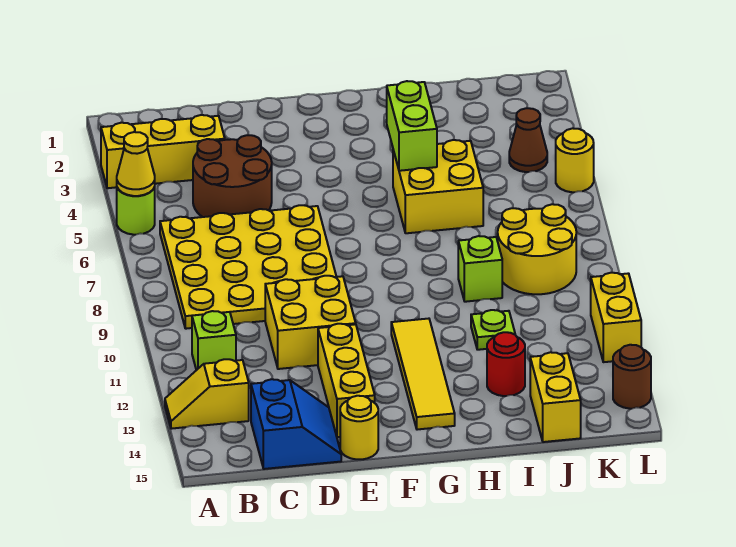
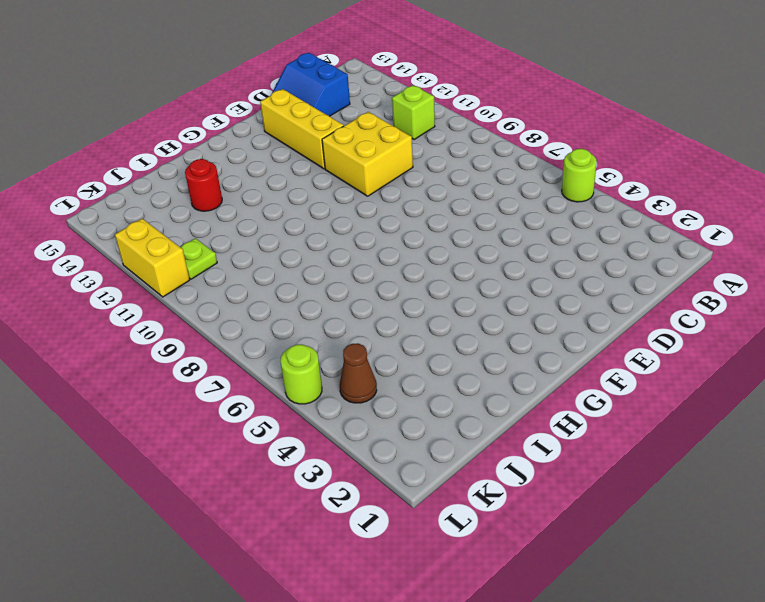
lime 1x1 plate [181,238,217,279] -> lime 1x1 plate moved to [471,310,515,350]
lime 1x1 round brick [280,345,322,404] -> yellow 1x1 round brick [556,128,594,192]
none -> yellow 1x3 brick [101,115,225,188]
none -> yellow 1x2 slope [165,359,249,429]
none -> yellow 4x4 plate [160,205,336,329]

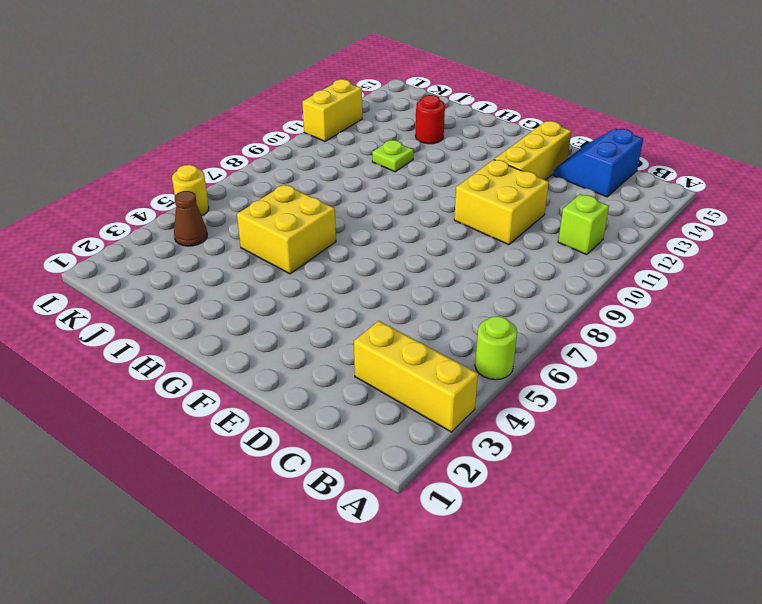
none -> yellow 1x2 slope [165,359,249,429]
none -> yellow 4x4 plate [160,205,336,329]
none -> brown 2x2 round brick [193,135,272,217]

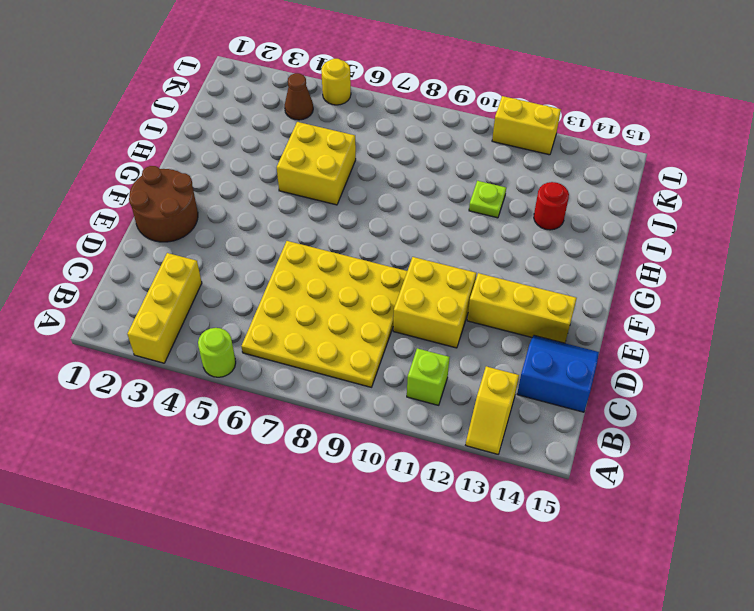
brown 2x2 round brick [129,166,198,242] -> brown 2x2 round brick moved to [193,135,272,217]
none -> yellow 1x1 round brick [340,396,378,459]
none -> yellow 1x4 tile [391,319,455,430]
none -> lime 1x1 brick [458,236,502,302]

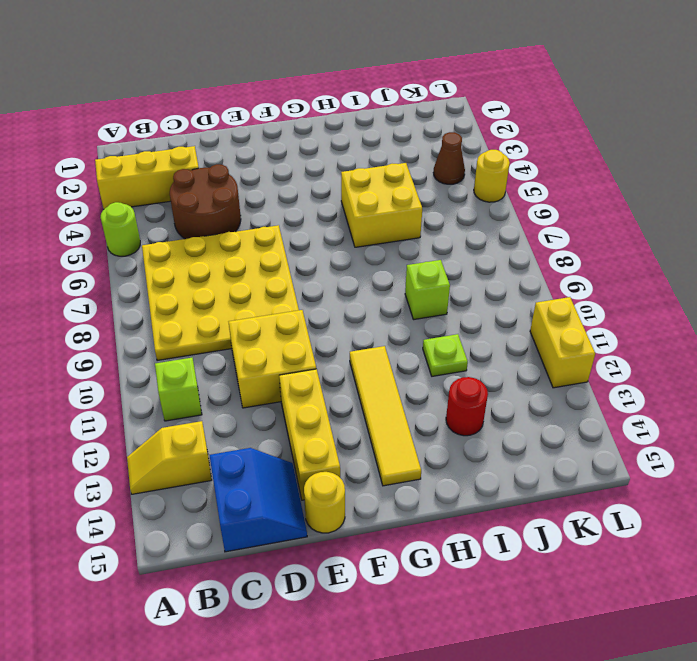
none -> yellow 2x2 round brick [497,204,576,294]
none -> yellow 1x2 brick [530,352,581,442]
none -> brown 1x1 round brick [613,345,651,409]

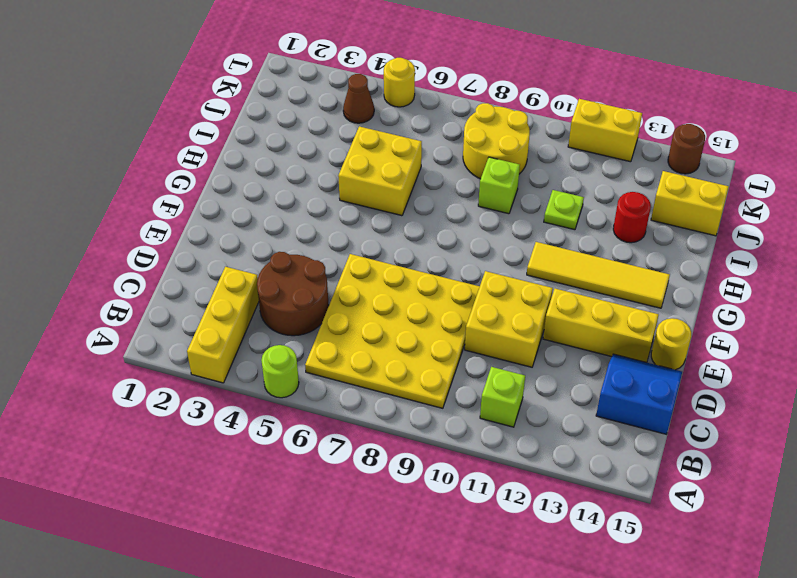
none -> yellow 1x2 slope [165,359,249,429]
none -> yellow 1x1 cone [117,132,155,196]
none -> lime 1x2 brick [387,81,437,171]

